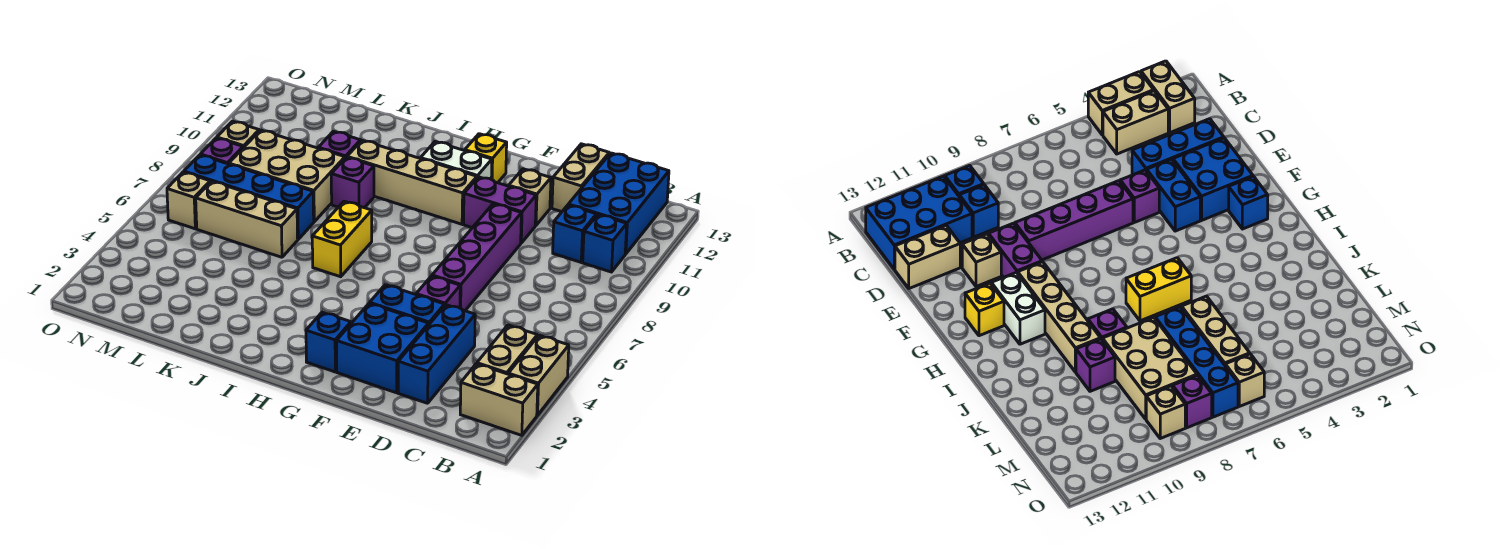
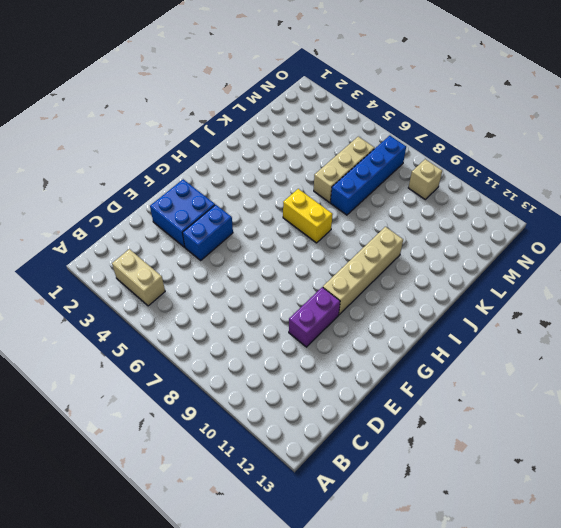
none -> tan 1x2 brick [460,364,538,435]
none -> tan 1x2 brick [508,335,569,415]
none -> blue 1x1 brick [583,215,627,272]

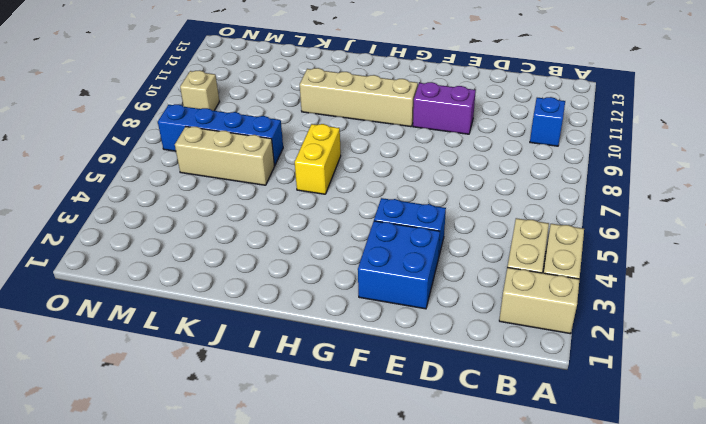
none -> blue 2x3 brick [568,153,669,254]
none -> blue 1x1 brick [553,205,596,262]
none -> blue 1x3 brick [398,305,475,403]

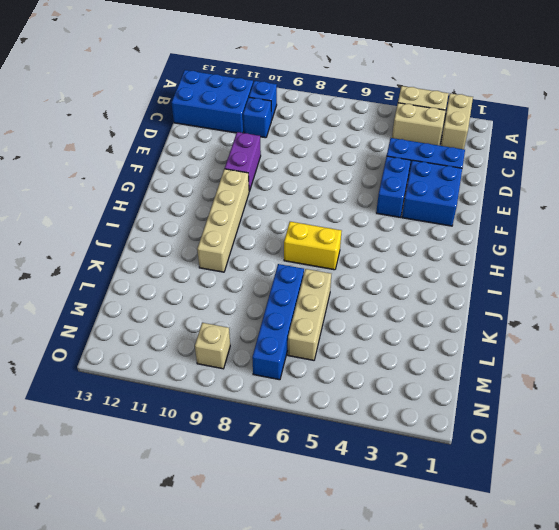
none -> tan 1x2 brick [552,144,609,212]
none -> purple 1x1 brick [416,276,460,308]
none -> purple 1x4 brick [432,204,521,311]

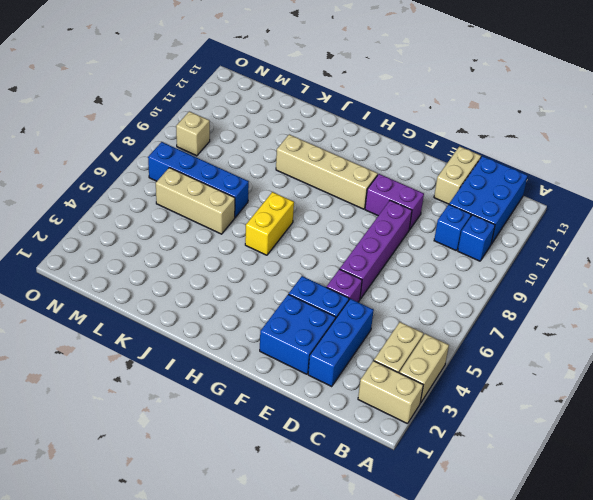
none -> tan 1x1 brick [509,169,551,226]
none -> blue 1x1 brick [306,312,351,372]
none -> white 1x2 brick [421,142,492,179]

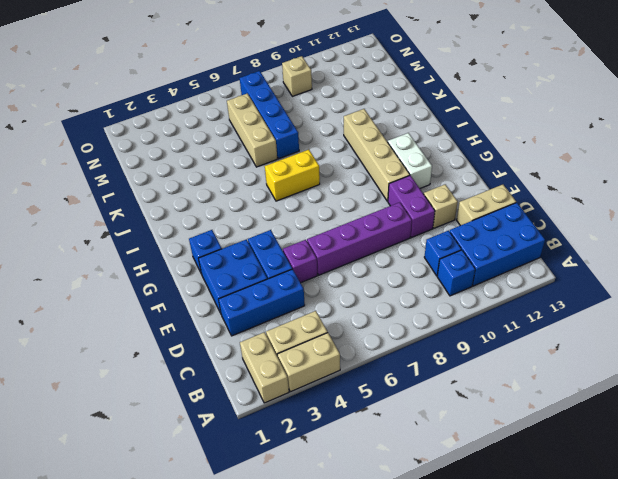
none -> yellow 1x1 brick [465,134,507,183]
none -> purple 1x1 brick [331,157,374,208]
none -> tan 2x3 brick [229,130,345,222]

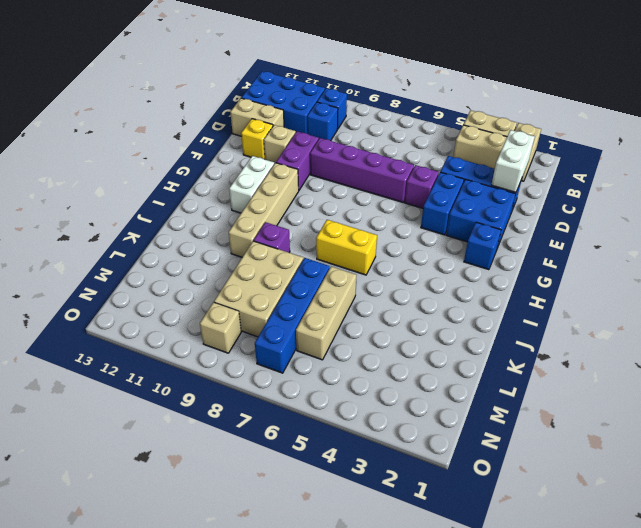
white 1x2 brick [491,130,535,192] -> none
yellow 1x1 brick [241,119,273,159] -> yellow 1x1 brick moved to [465,134,507,183]
none -> purple 1x1 brick [318,131,361,158]
none -> tan 1x1 brick [167,172,210,229]
none -> purple 1x1 brick [200,138,243,164]

